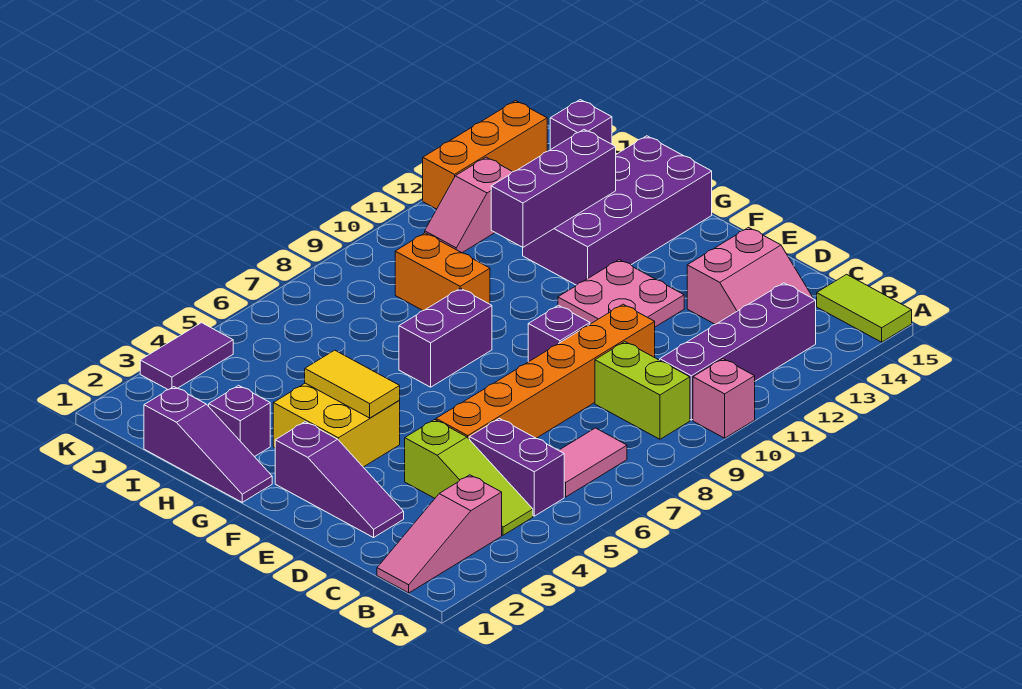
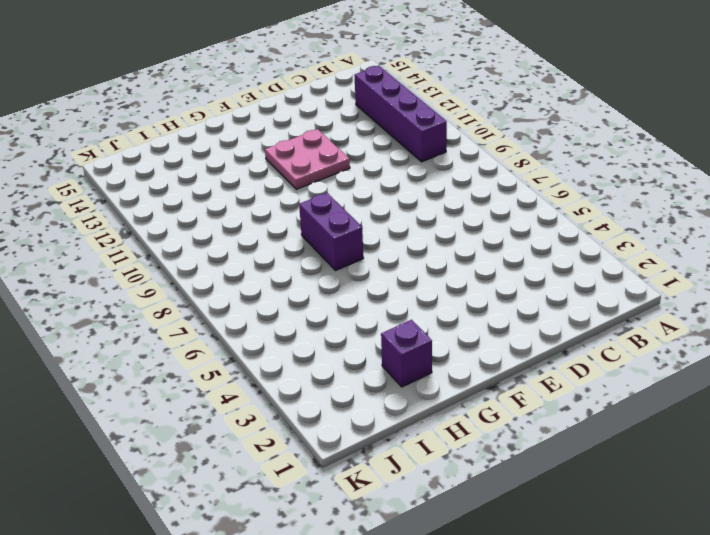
none -> pink 1x1 brick [693,359,755,438]
none -> lime 1x2 tile [817,274,912,342]
none -> pink 1x3 slope [377,475,502,593]

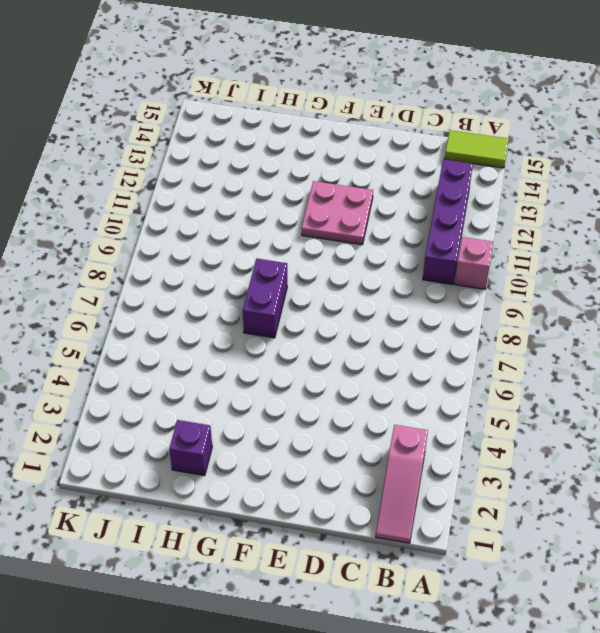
none -> lime 1x3 slope [405,420,533,535]
none -> purple 1x2 brick [469,418,564,516]
none -> pink 1x2 tile [559,428,627,497]

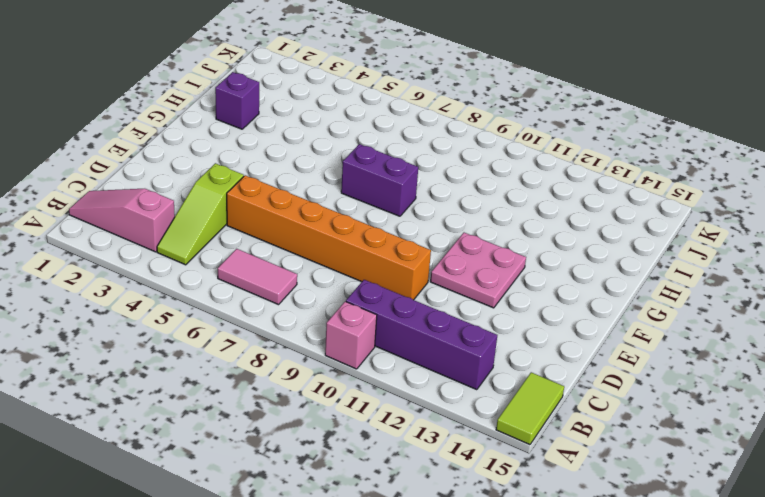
none -> purple 1x2 brick [469,418,564,516]
none -> lime 1x2 brick [595,342,690,439]
none -> pink 2x2 slope [687,227,813,324]

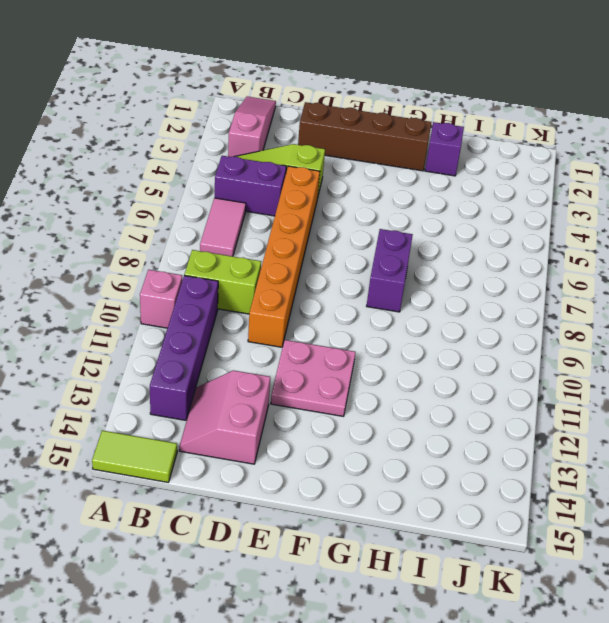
brown 1x4 brick [298,102,431,171] -> purple 1x3 slope [275,422,404,538]
none -> purple 1x1 brick [528,305,590,362]
none -> yellow 2x2 brick [273,383,400,467]
none -> purple 1x3 slope [144,387,272,502]

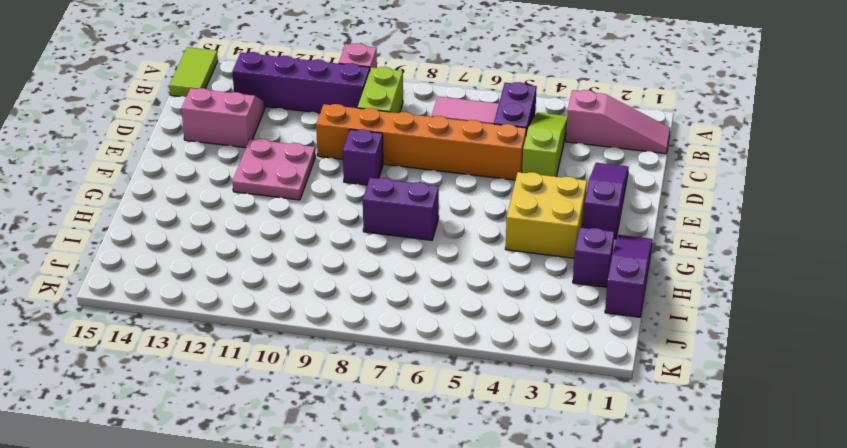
none -> purple 2x4 brick [523,136,712,285]
none -> orange 1x2 brick [395,233,490,311]
none -> pink 1x2 slope [425,157,512,253]

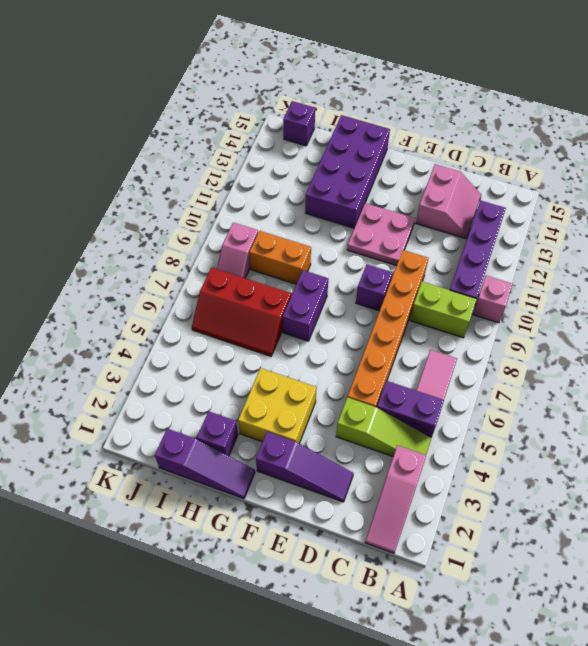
red 2x3 slope [192,268,291,356] -> none
pink 1x2 slope [217,223,258,278] -> pink 1x2 slope moved to [425,157,512,253]
none -> lime 1x2 tile [817,274,912,342]
none -> purple 1x2 tile [140,323,233,390]
none -> orange 1x3 brick [423,101,547,209]

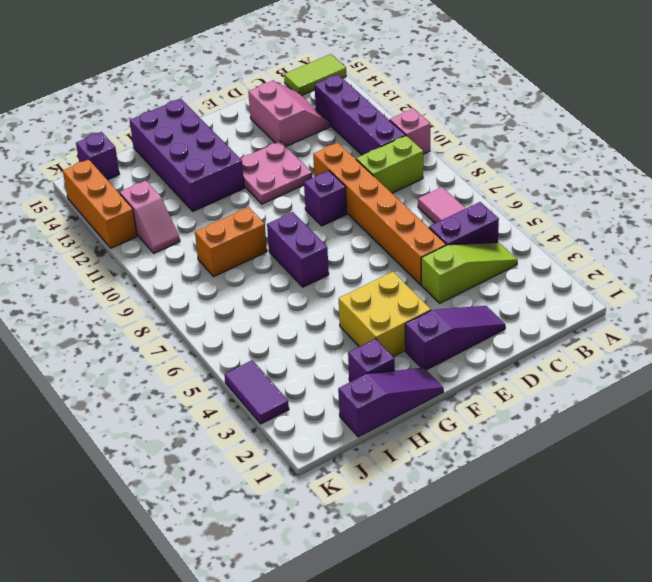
none -> pink 1x3 slope [377,475,502,593]
none -> yellow 1x2 tile [305,350,400,418]
none -> purple 1x3 brick [491,130,616,247]

